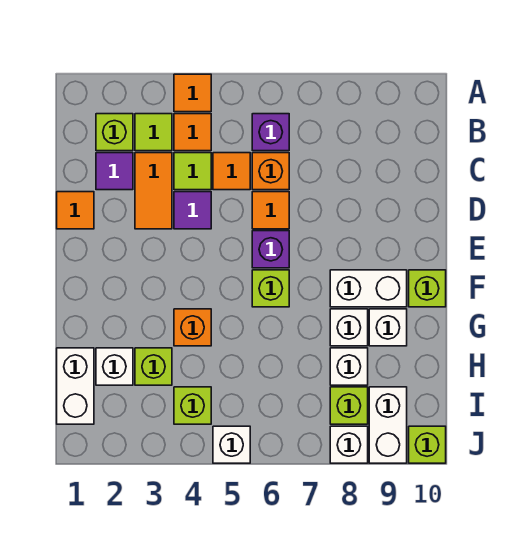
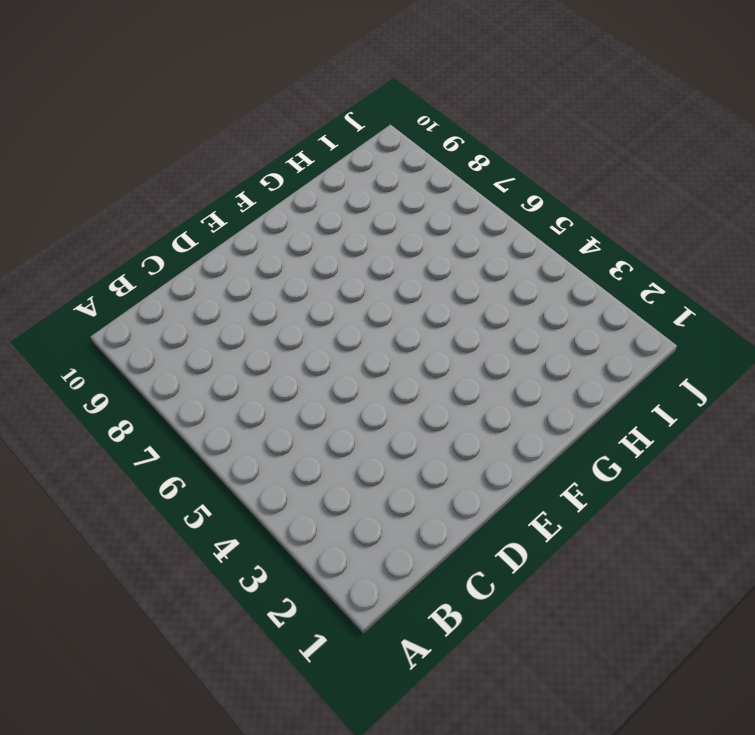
none -> orange 1x1 tile [174,74,211,112]
none -> lime 1x1 brick [96,114,133,151]
none -> lime 1x1 tile [135,114,172,151]
none -> orange 1x1 tile [174,114,211,151]

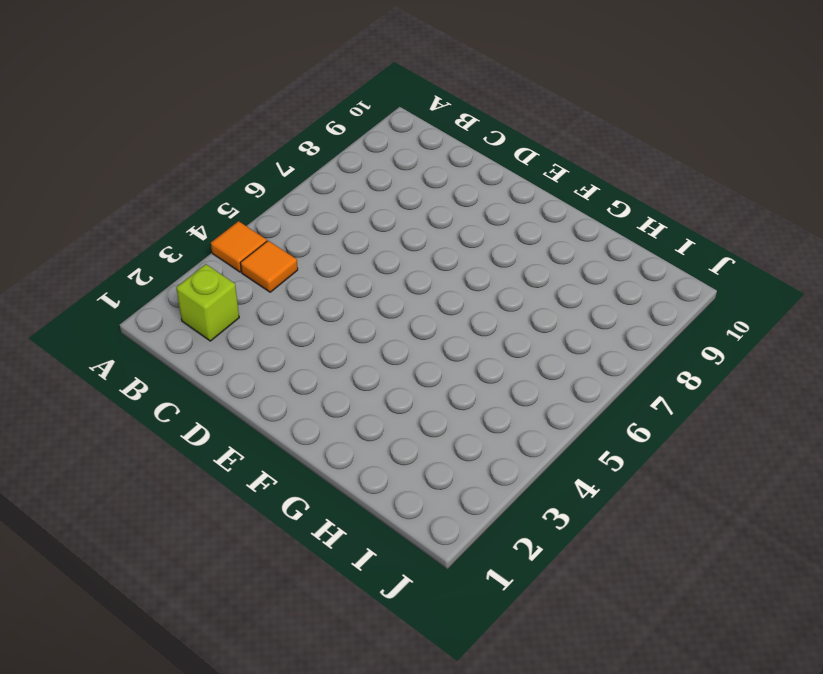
none -> lime 1x1 tile [135,114,172,151]
none -> purple 1x1 brick [252,114,289,151]
none -> purple 1x1 tile [96,153,133,190]
none -> orange 1x2 tile [135,153,172,229]

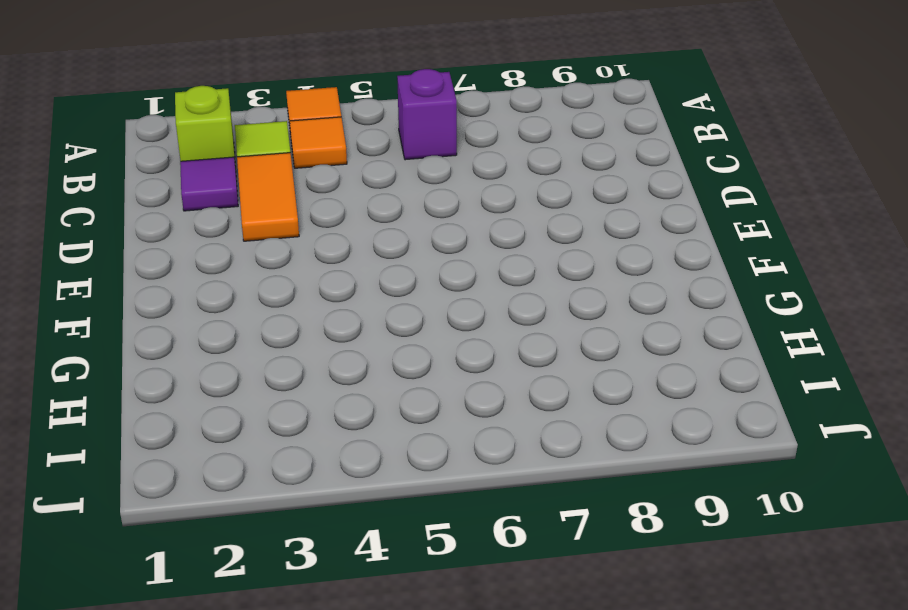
none -> lime 1x1 tile [174,153,211,190]
none -> orange 1x1 tile [213,153,250,190]
none -> orange 1x1 brick [252,153,289,190]
none -> orange 1x1 tile [57,192,94,229]

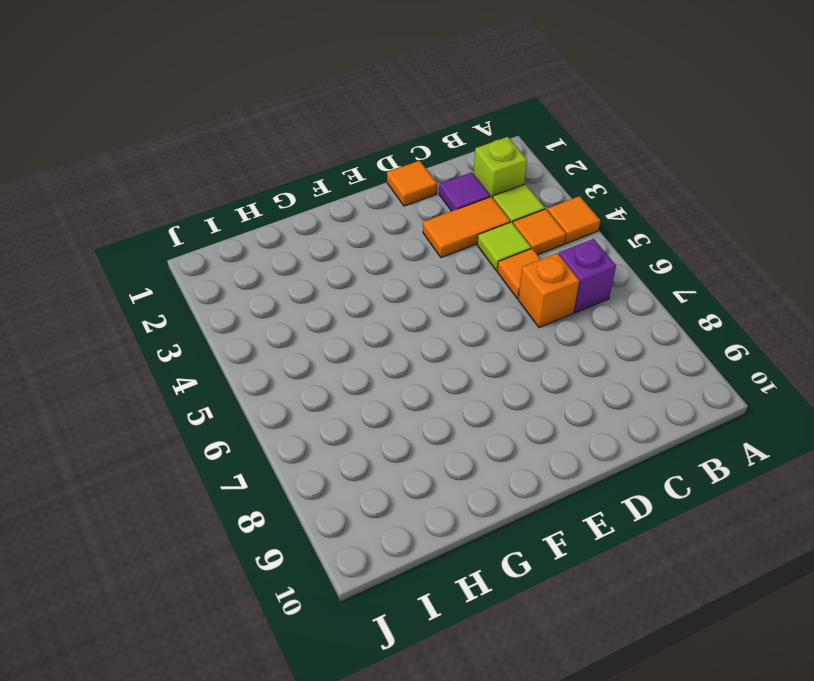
none -> purple 1x1 tile [174,192,211,229]
none -> orange 1x1 tile [252,192,289,229]
none -> purple 1x1 brick [252,231,289,268]
none -> lime 1x1 brick [252,270,289,307]

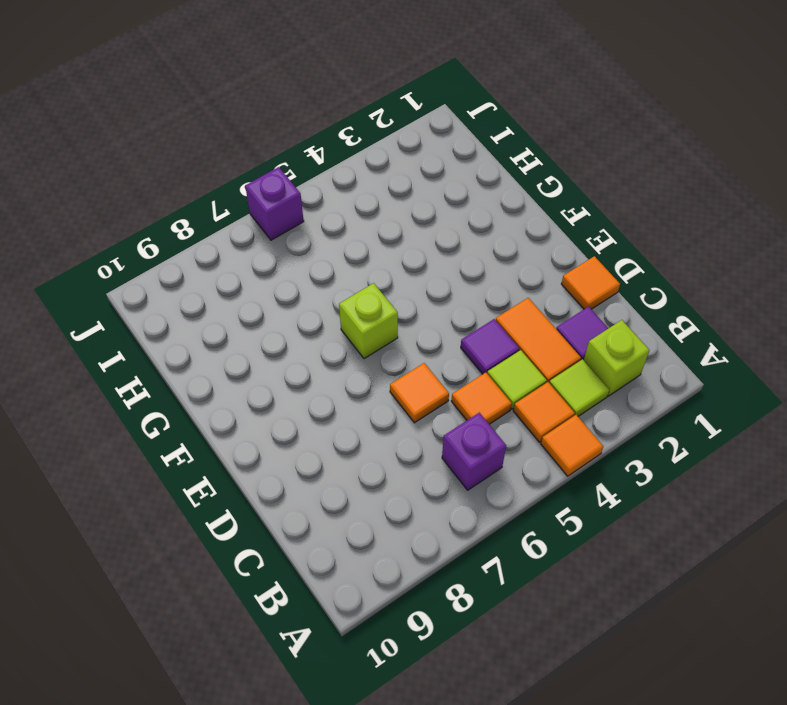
purple 1x1 brick [245,167,304,240] -> purple 1x1 brick moved to [252,231,289,268]
none -> orange 1x1 brick [252,153,289,190]
none -> white 1x2 brick [330,270,407,307]
none -> lime 1x1 brick [409,270,446,307]
none -> orange 1x1 brick [174,309,211,346]

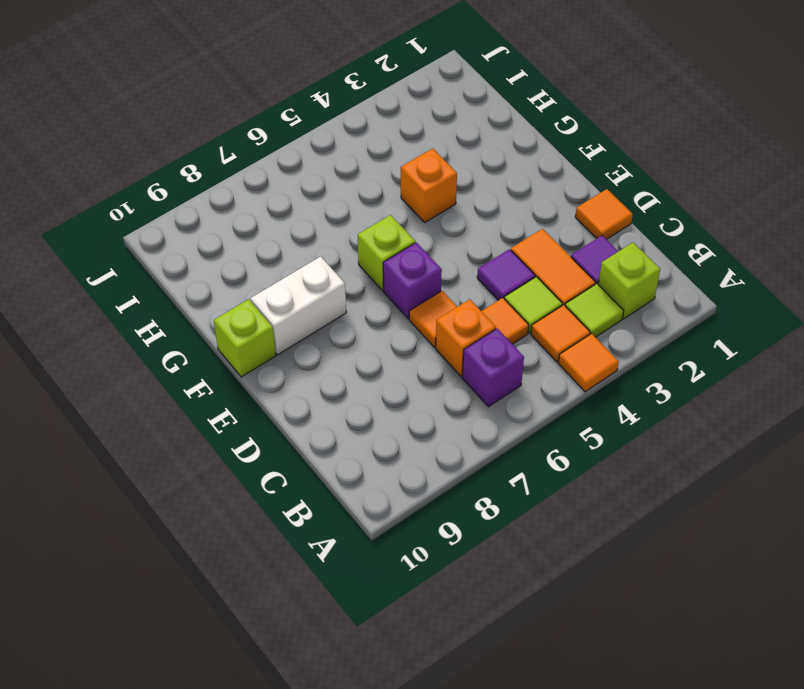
none -> white 1x1 brick [330,309,368,346]
none -> white 1x1 brick [369,309,407,346]
none -> white 1x2 brick [57,348,94,424]
none -> white 1x1 brick [96,348,133,385]

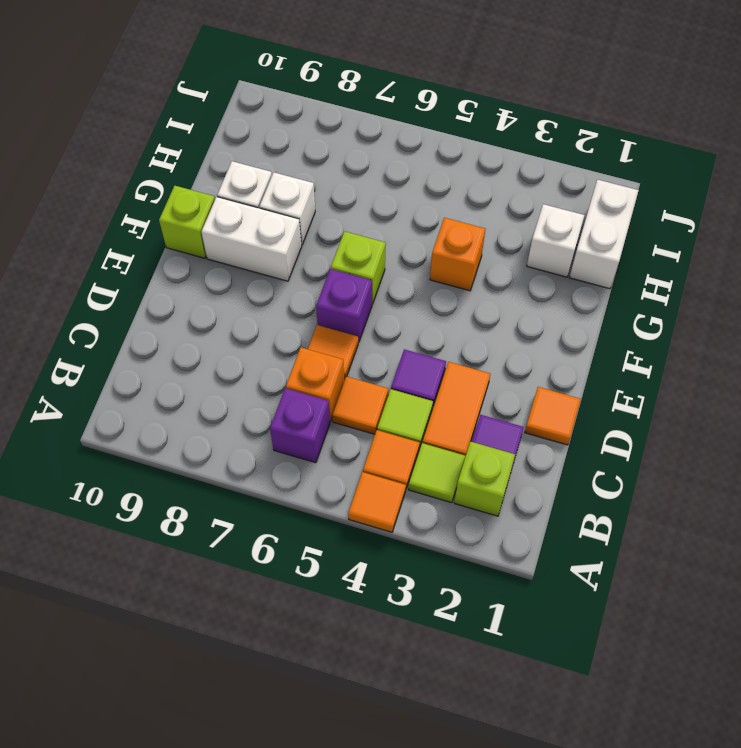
none -> lime 1x1 brick [135,348,172,385]
none -> white 1x1 brick [330,348,368,385]
none -> lime 1x1 brick [174,387,211,424]
none -> lime 1x1 brick [330,387,368,424]

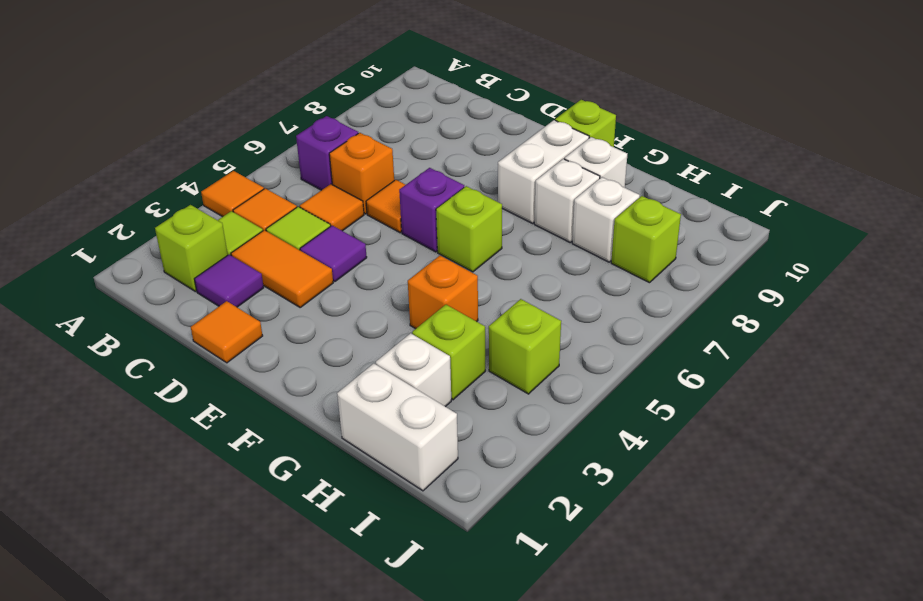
none -> white 1x2 brick [369,387,407,463]
none -> white 1x1 brick [213,426,250,463]
none -> white 1x1 brick [330,426,368,463]
none -> lime 1x1 brick [409,426,446,463]

